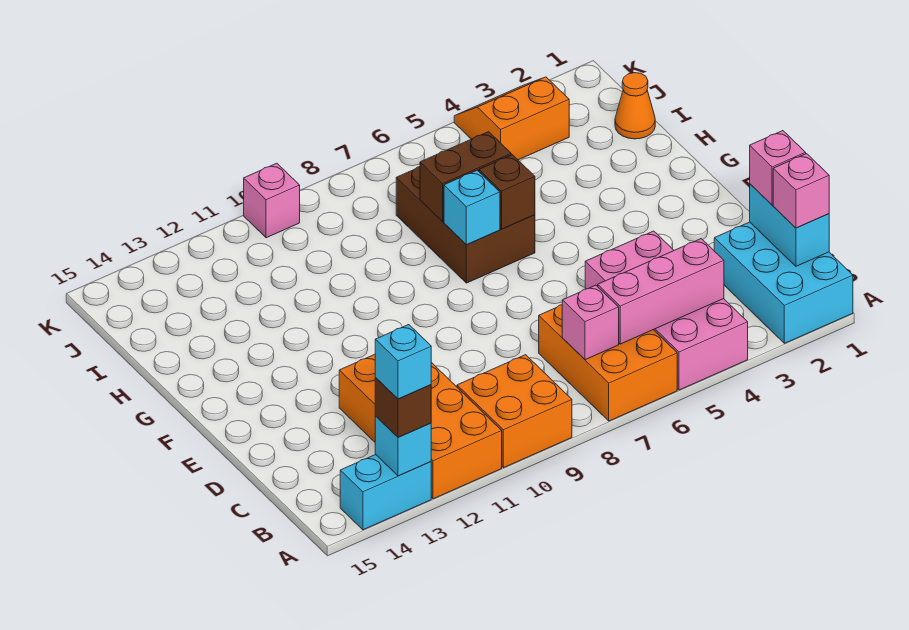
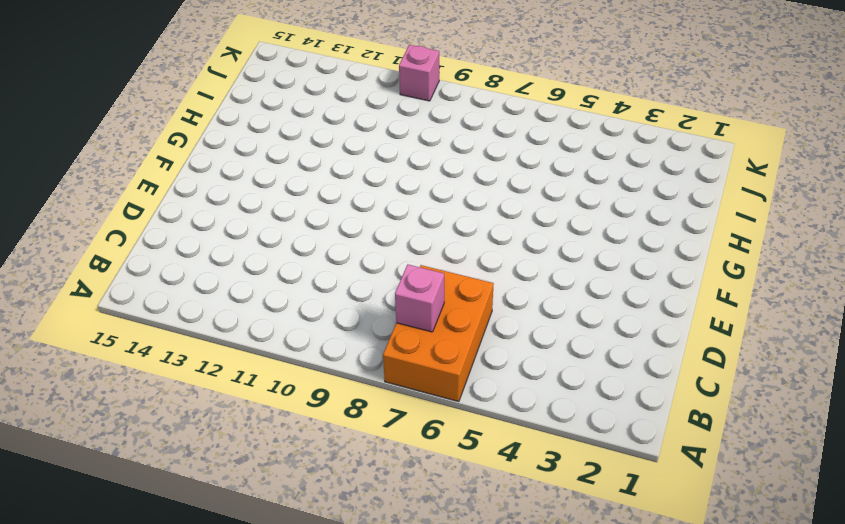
none -> cyan 2x3 brick [714,222,853,343]
none -> pink 2x4 brick [585,231,748,390]
none -> orange 2x2 brick [457,355,572,468]

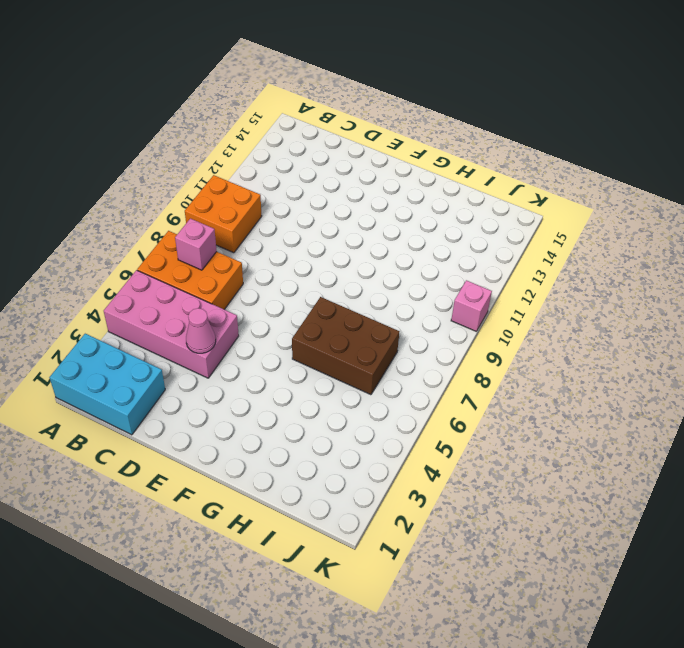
pink 1x1 cone [186,308,216,353] -> none
none -> orange 2x4 brick [339,354,502,499]
none -> cyan 1x2 brick [340,454,431,530]
none -> orange 1x1 cone [615,73,655,139]

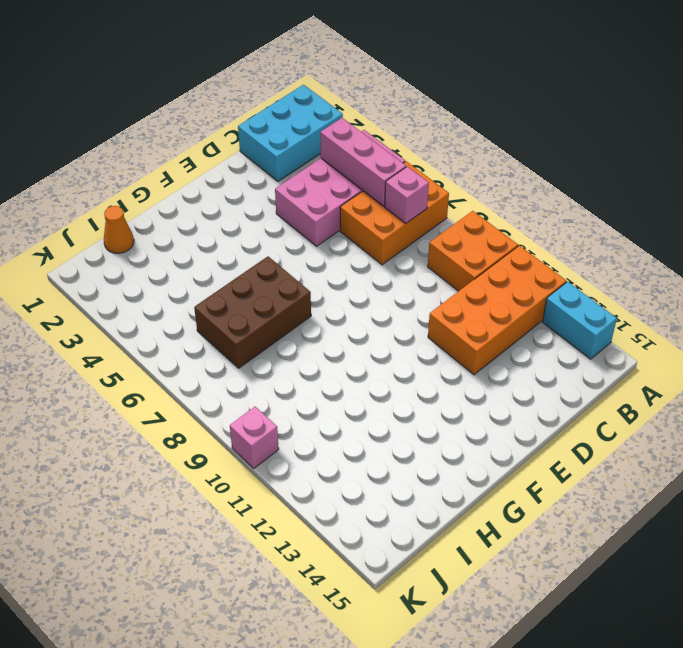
none -> orange 2x2 slope [454,77,569,160]
none -> cyan 1x1 brick [375,416,431,476]
none -> cyan 1x2 brick [750,184,829,266]

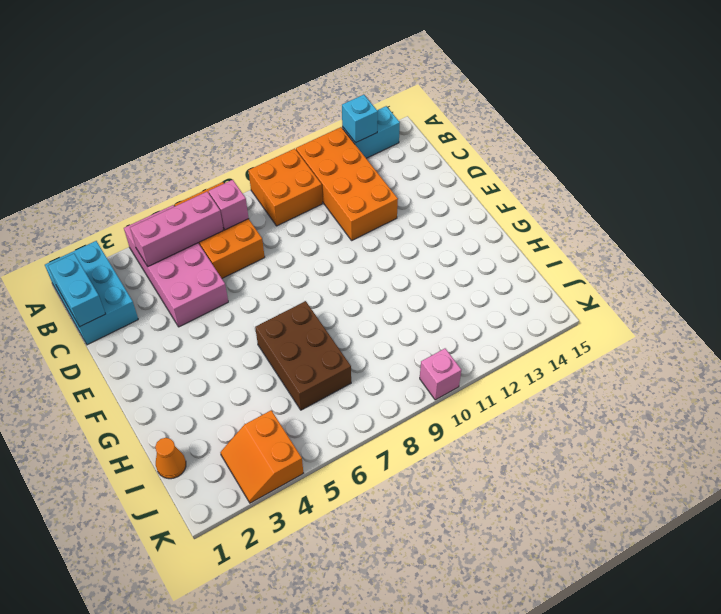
orange 2x2 slope [220,410,303,503] -> orange 2x2 slope turned to [454,77,569,160]
none -> brown 1x1 brick [479,155,535,229]
none -> cyan 1x1 brick [444,170,500,245]
none -> brown 1x2 brick [420,132,511,222]

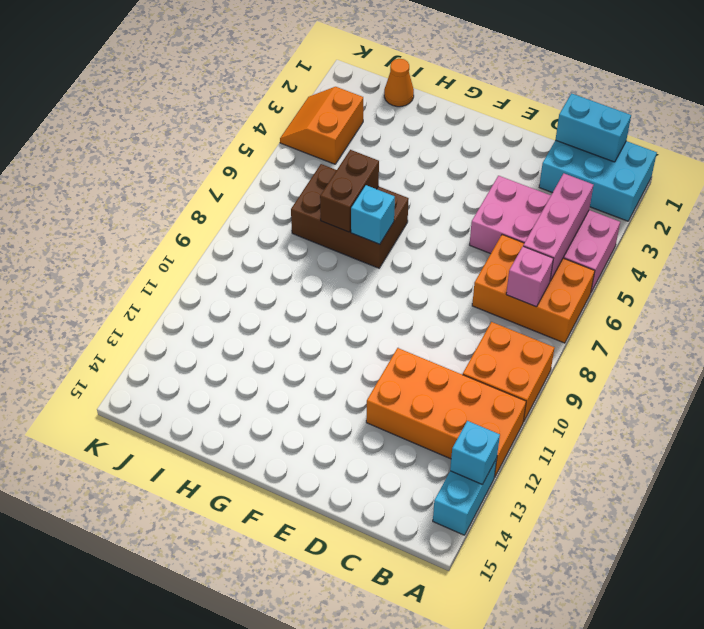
none -> pink 1x1 brick [244,163,300,238]
none -> brown 1x1 brick [479,155,535,229]
none -> brown 1x1 brick [375,378,431,438]

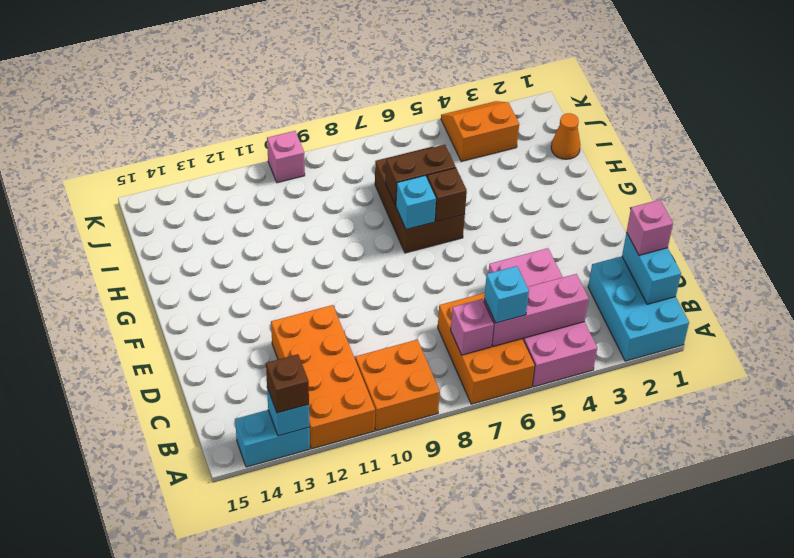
cyan 1x1 brick [484,266,529,323] -> cyan 1x1 brick moved to [375,325,431,399]
none -> pink 1x1 brick [773,154,829,228]

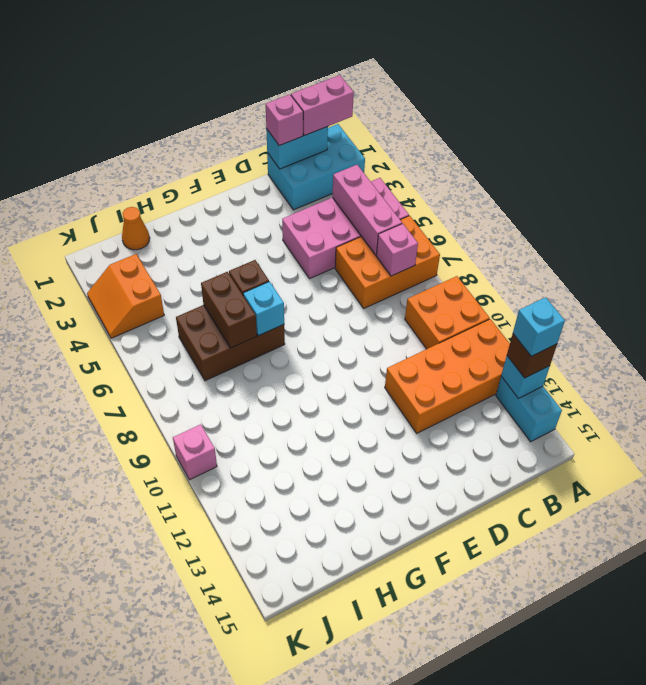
pink 1x2 brick [291,75,354,135] -> pink 1x1 brick [773,154,829,228]

